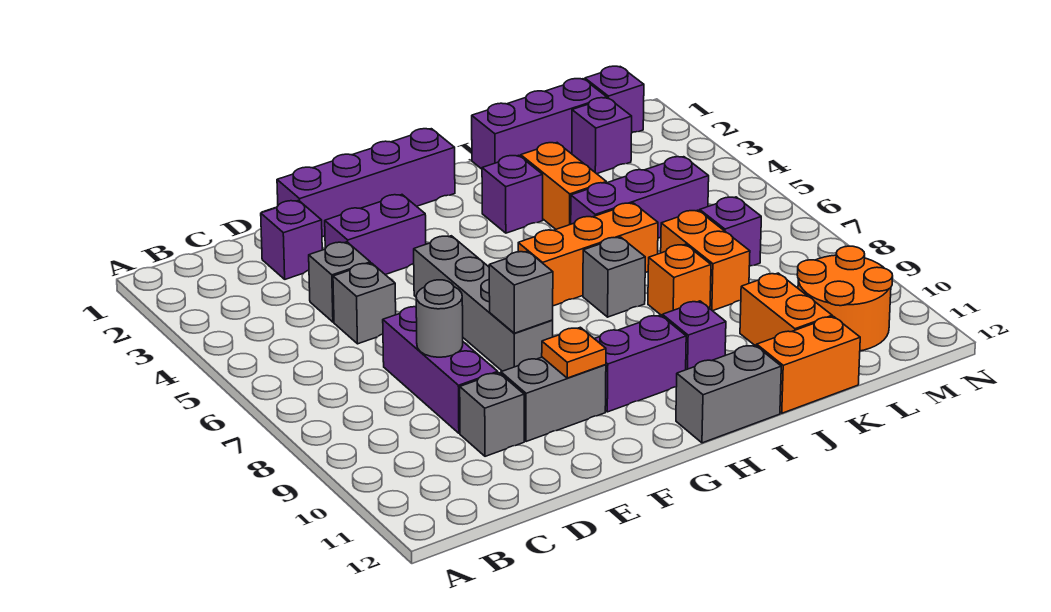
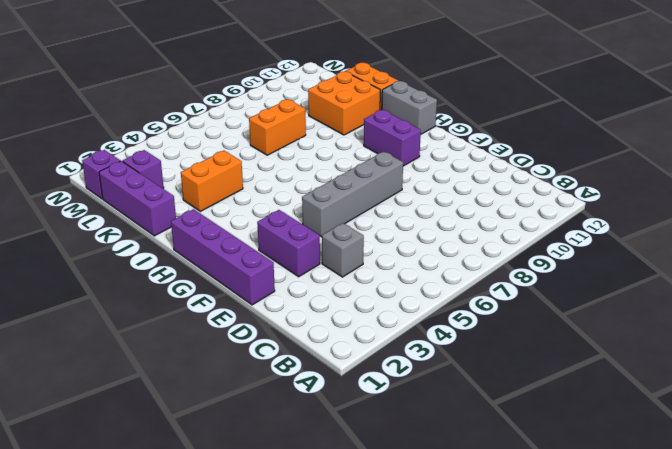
orange 2x2 brick [308,72,380,135] -> orange 1x2 brick [740,273,832,346]
none -> purple 1x1 brick [261,200,322,279]
none -> grey 1x1 brick [333,263,396,344]
none -> purple 1x3 brick [383,307,498,433]

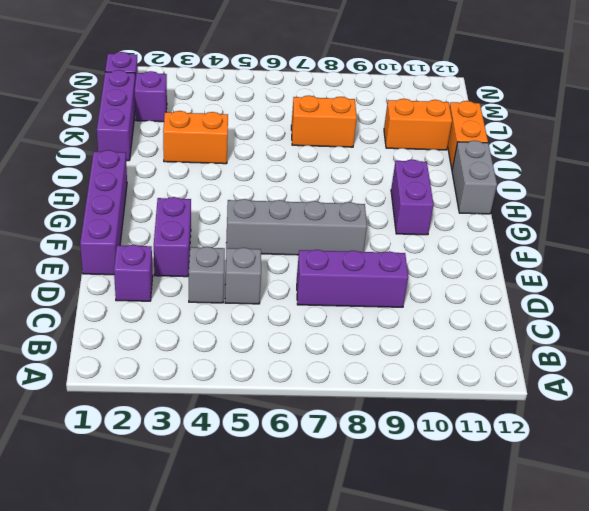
none -> grey 1x1 brick [460,373,524,456]
none -> grey 1x2 brick [501,357,606,442]
none -> orange 1x3 brick [518,203,658,306]

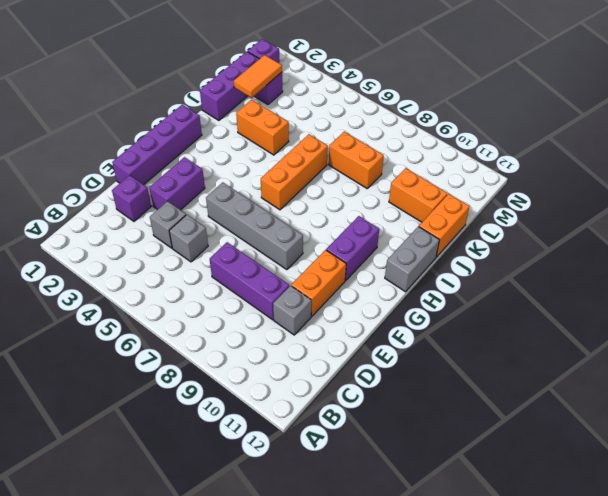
orange 1x2 brick [291,250,346,316] -> grey 1x2 brick [501,357,606,442]
orange 1x2 tile [234,55,282,98] -> none
none -> purple 1x1 brick [482,155,543,233]
none -> grey 1x1 brick [583,237,645,317]
none -> purple 1x1 brick [662,301,726,370]

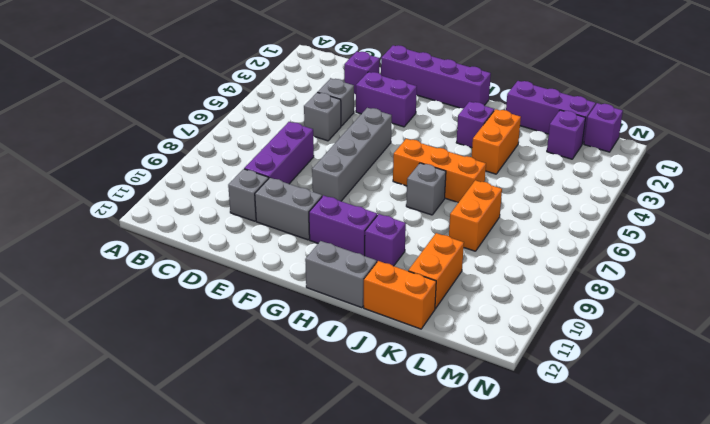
none -> purple 1x3 brick [571,157,709,238]
none -> orange 1x1 brick [648,244,711,316]
none -> purple 1x1 brick [700,197,761,266]

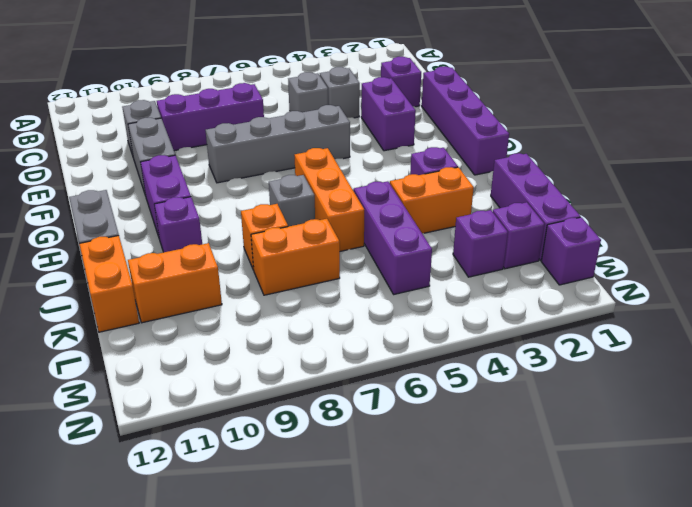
purple 1x1 brick [453,210,508,277] -> purple 1x1 brick moved to [700,197,761,266]
none -> orange 2x2 round brick [797,246,893,351]
none -> grey 1x1 round brick [416,280,463,357]
none -> grey 1x1 brick [489,251,553,333]

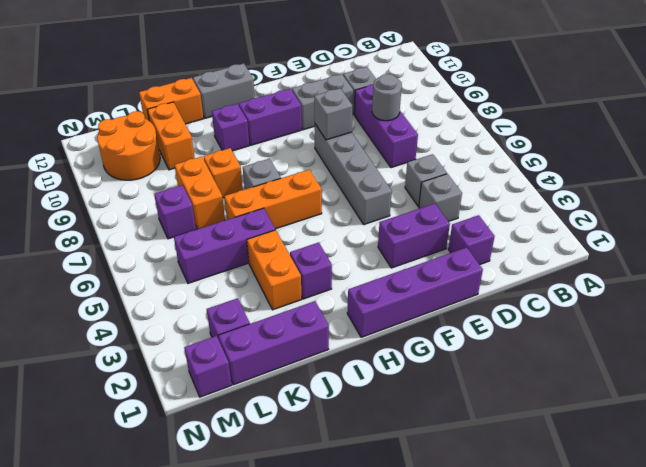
none -> orange 1x1 plate [542,327,606,378]

